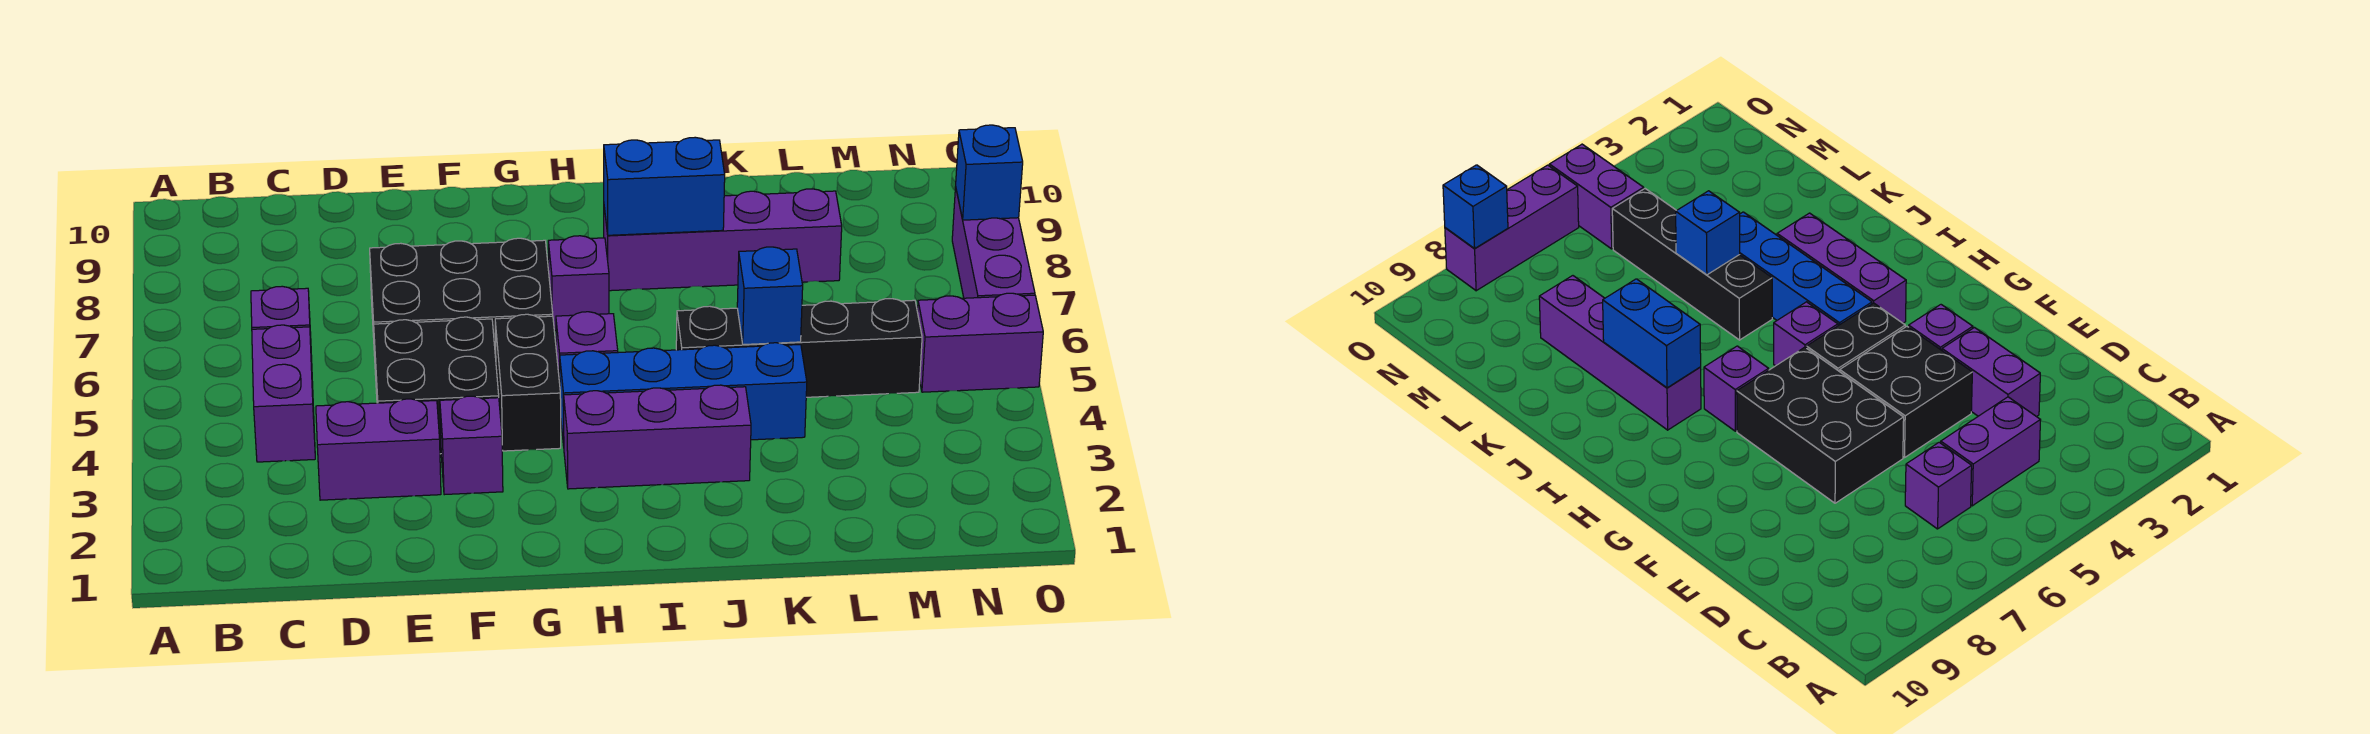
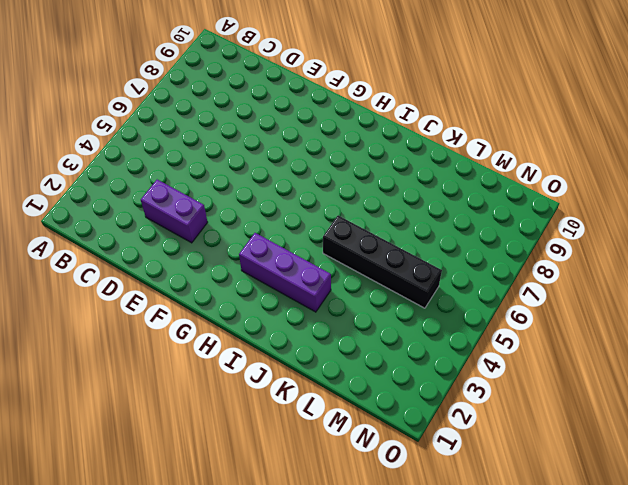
none -> purple 1x2 brick [252,325,315,462]
none -> purple 1x1 brick [251,286,312,360]
none -> black 2x2 brick [374,317,499,454]

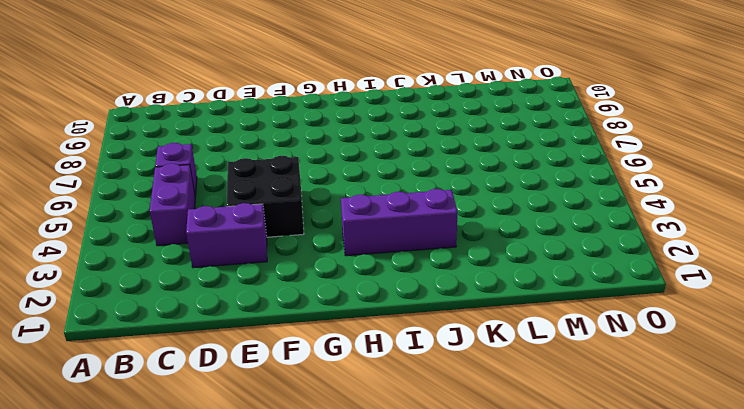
none -> black 2x3 brick [370,238,553,375]
none -> purple 1x1 brick [440,396,503,495]
none -> black 1x2 brick [495,314,561,451]

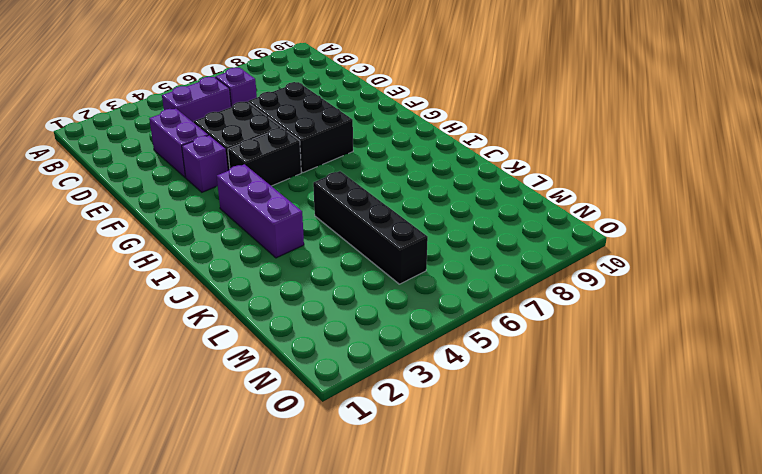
none -> blue 1x4 brick [560,343,807,446]
none -> purple 1x1 brick [556,312,618,383]
none -> purple 1x1 brick [548,236,609,331]

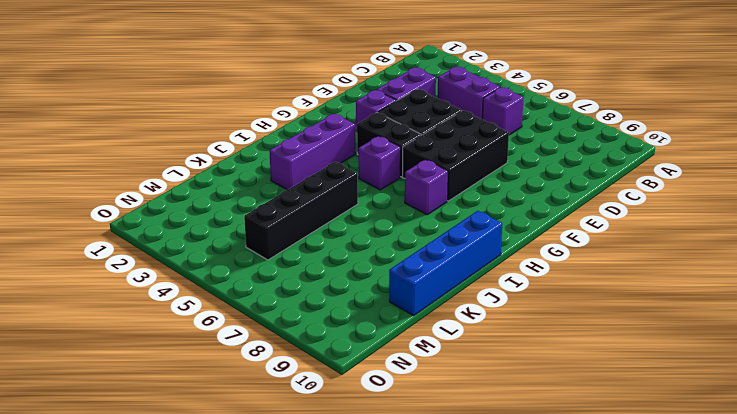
blue 1x4 brick [389,211,502,316] -> blue 1x4 brick moved to [560,343,807,446]
none -> purple 1x4 brick [604,189,842,291]
none -> purple 1x2 brick [917,293,1043,392]
none -> purple 1x3 brick [952,187,1035,298]

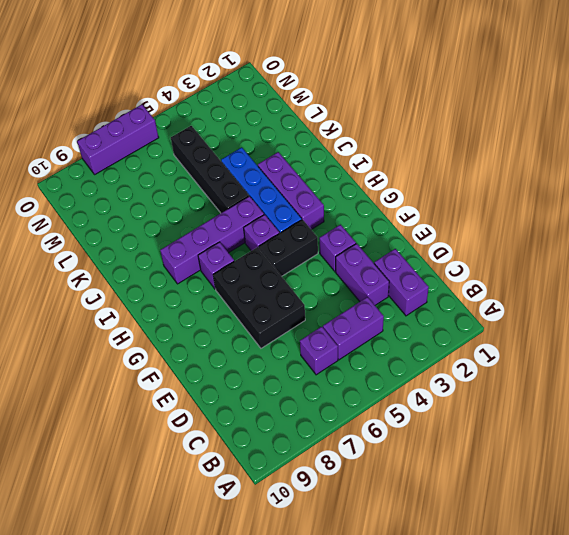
purple 1x2 brick [374,249,429,316] -> purple 1x2 brick moved to [917,293,1043,392]
purple 1x4 brick [160,196,264,284] -> purple 1x4 brick turned to [604,189,842,291]
none -> black 2x2 brick [374,317,499,454]
none -> blue 1x2 brick [604,137,725,235]
none -> blue 1x1 brick [737,247,803,345]

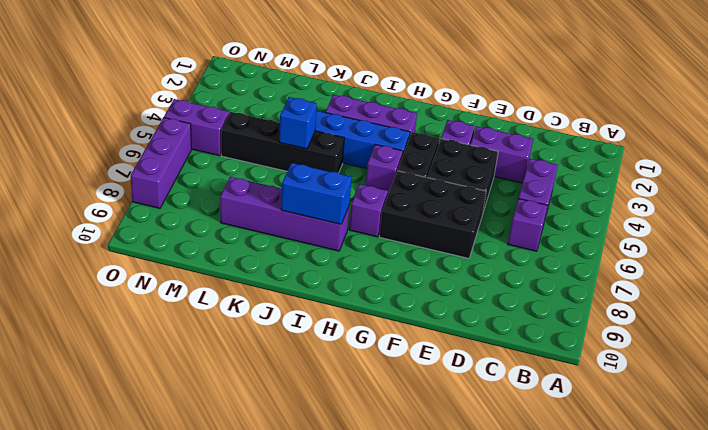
none -> blue 1x1 brick [956,125,1023,220]

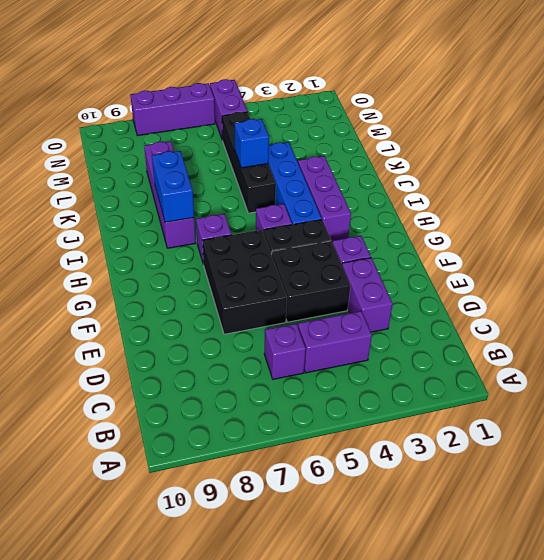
none -> blue 1x1 brick [956,125,1023,220]

